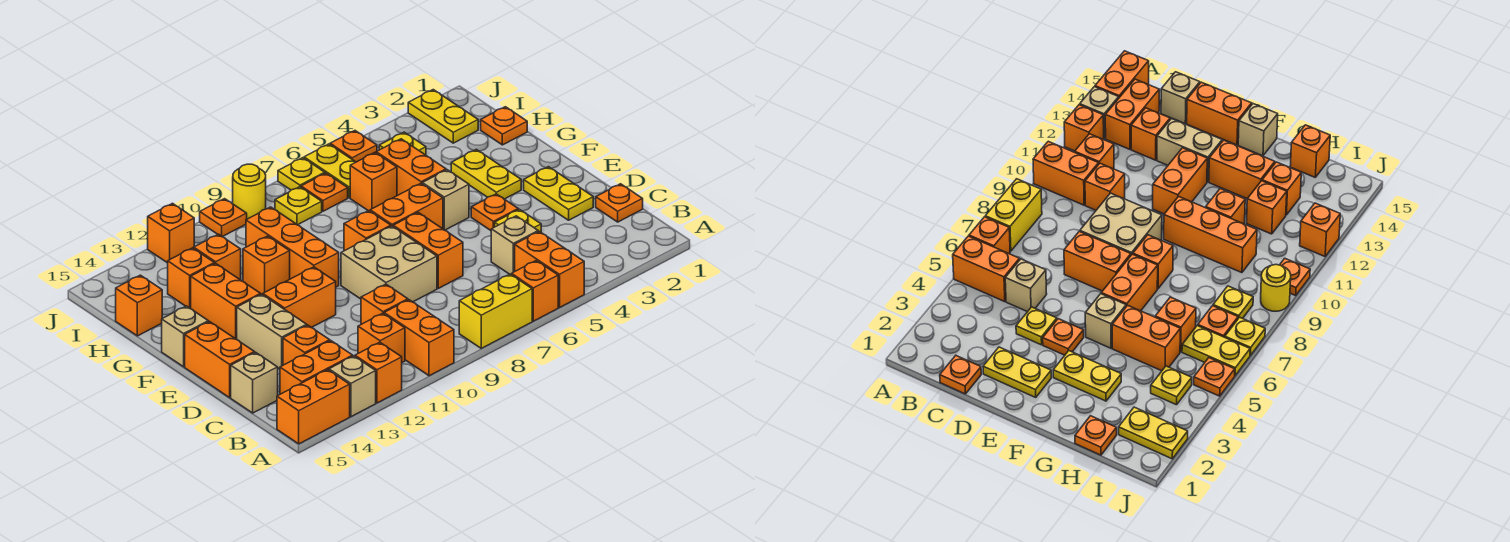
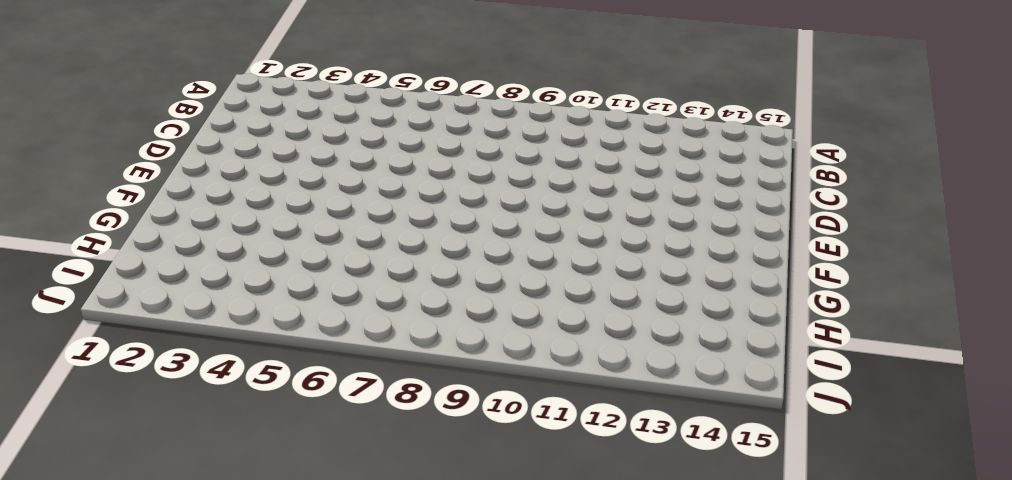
none -> orange 1x2 brick [515,231,584,308]
none -> orange 1x1 brick [512,260,558,321]
none -> yellow 1x2 brick [459,274,532,348]
none -> orange 1x2 brick [384,300,454,376]

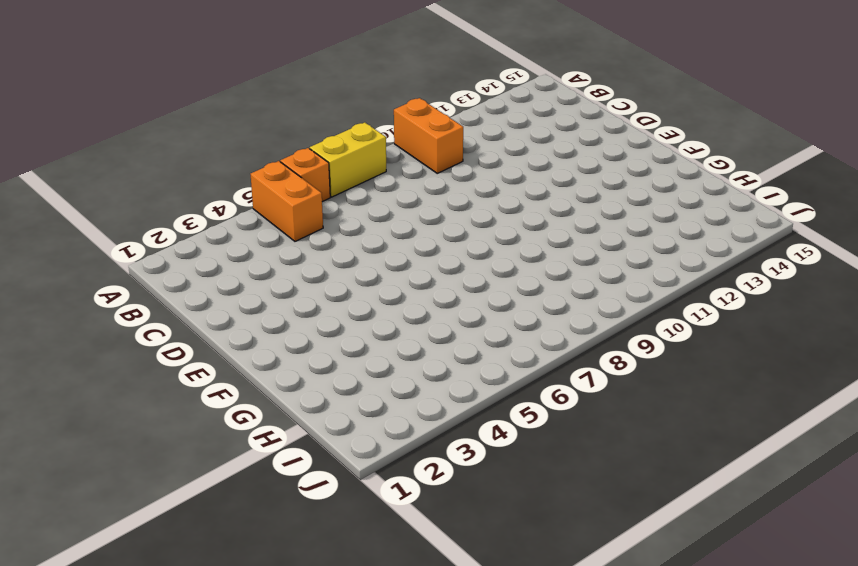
none -> orange 1x1 brick [355,342,402,403]
none -> tan 1x1 brick [329,356,376,417]
none -> orange 1x2 brick [277,370,350,444]
none -> orange 1x1 brick [358,313,405,362]

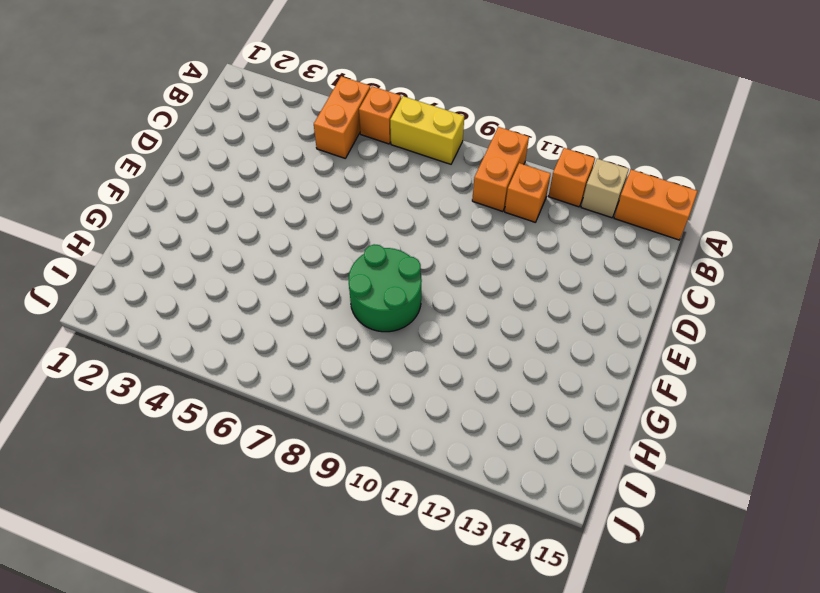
green 2x2 round brick [349,244,422,332] -> orange 1x1 brick [344,211,391,251]
none -> orange 1x2 brick [280,341,353,394]
none -> orange 1x1 plate [596,184,643,222]
none -> tan 1x1 brick [491,216,538,275]
none -> orange 1x1 brick [361,284,408,324]

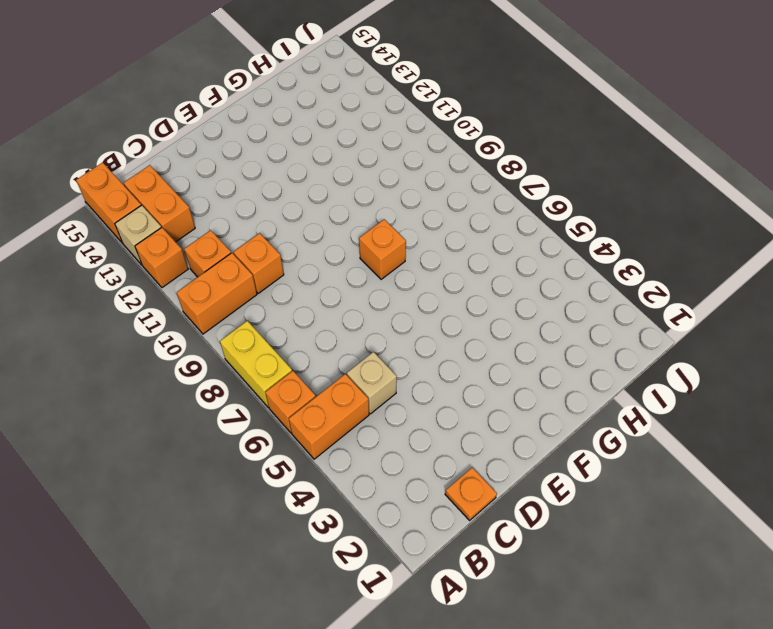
none -> orange 1x1 brick [283,325,330,365]
none -> tan 1x1 brick [231,352,278,413]
none -> yellow 1x2 plate [524,167,593,220]
none -> yellow 1x1 plate [495,209,541,232]

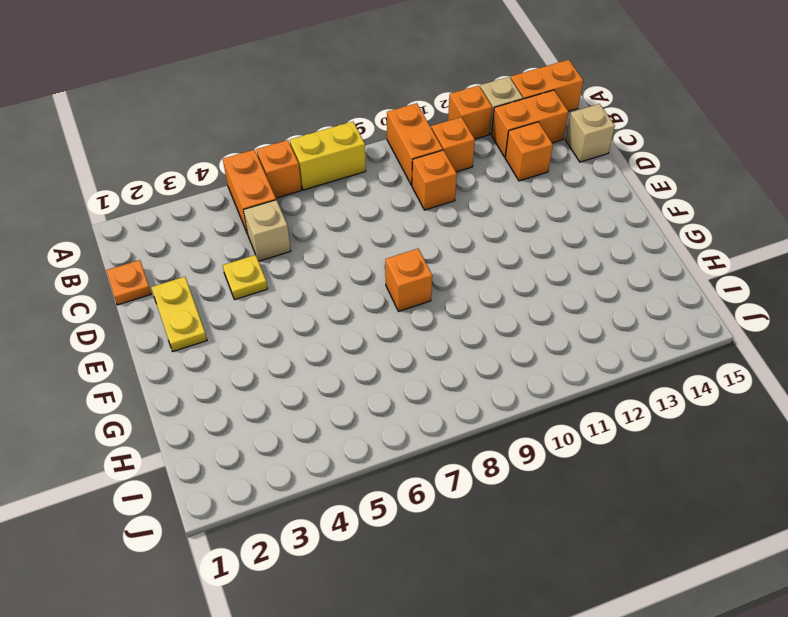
none -> orange 1x2 brick [393,213,463,288]
none -> tan 2x2 brick [341,226,437,302]
none -> tan 1x2 brick [237,294,307,369]
none -> orange 1x2 brick [185,322,254,398]

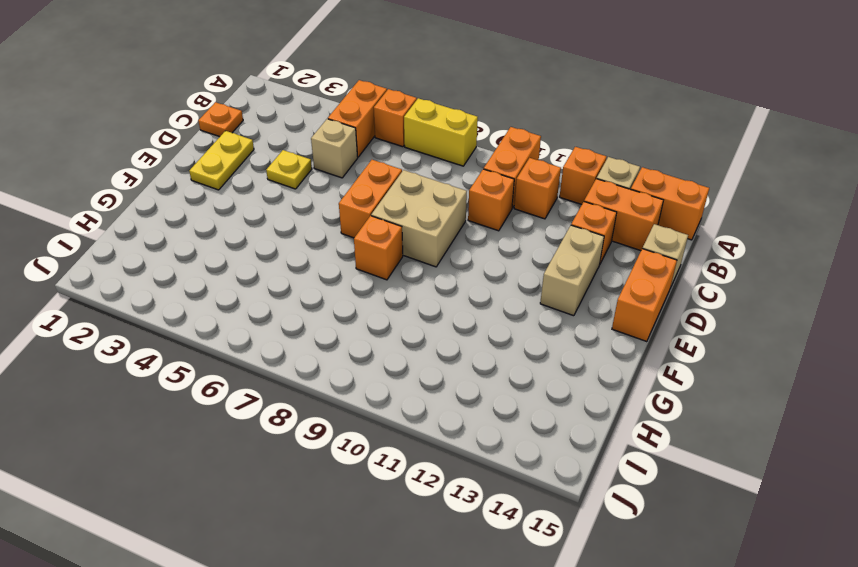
none -> orange 1x1 plate [471,194,518,230]
none -> orange 1x2 brick [263,267,336,328]
none -> yellow 1x2 plate [451,149,521,199]
none -> tan 1x1 brick [422,170,469,230]

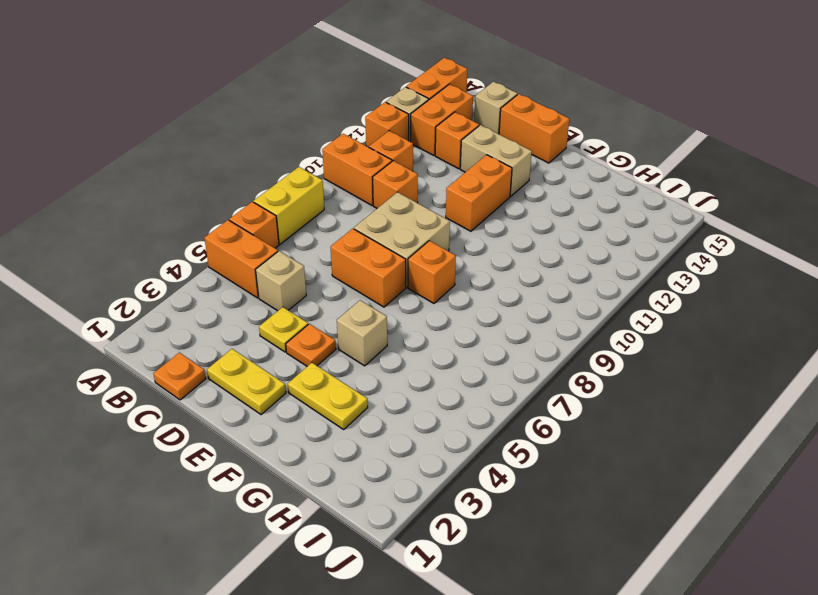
none -> orange 1x2 brick [370,183,443,229]
none -> orange 1x3 brick [246,207,339,287]
none -> orange 1x2 brick [190,263,261,339]
none -> tan 1x1 brick [162,306,208,367]

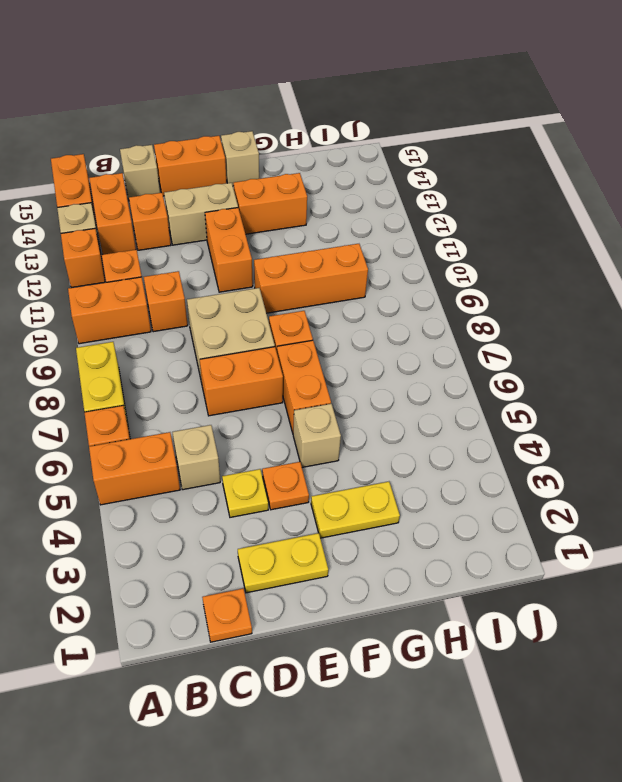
none -> orange 1x2 brick [376,139,446,196]
none -> orange 1x1 brick [243,236,290,295]
none -> orange 1x1 plate [481,107,527,145]
none -> orange 1x1 brick [350,153,397,211]

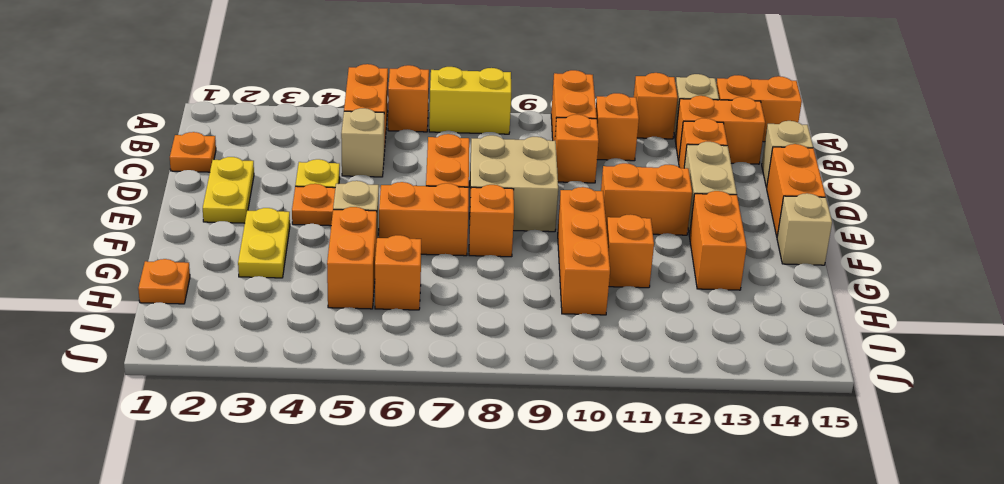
none -> orange 1x1 brick [194,234,241,280]
none -> orange 1x1 brick [168,248,214,308]
none -> orange 1x1 brick [116,275,162,336]
none -> yellow 1x2 plate [408,90,478,143]

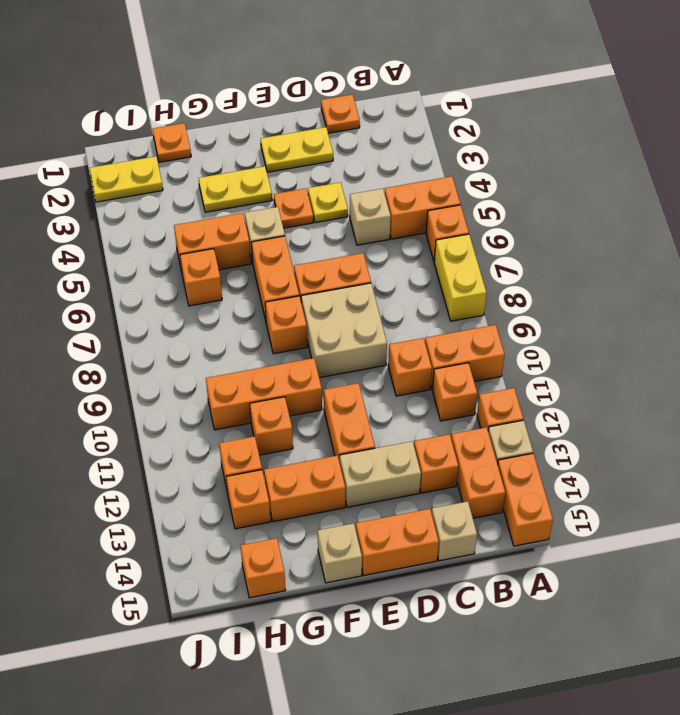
none -> yellow 1x1 plate [379,132,426,155]
none -> yellow 1x2 plate [304,144,356,198]
none -> orange 1x1 plate [301,173,348,211]
none -> yellow 1x1 plate [275,187,322,225]

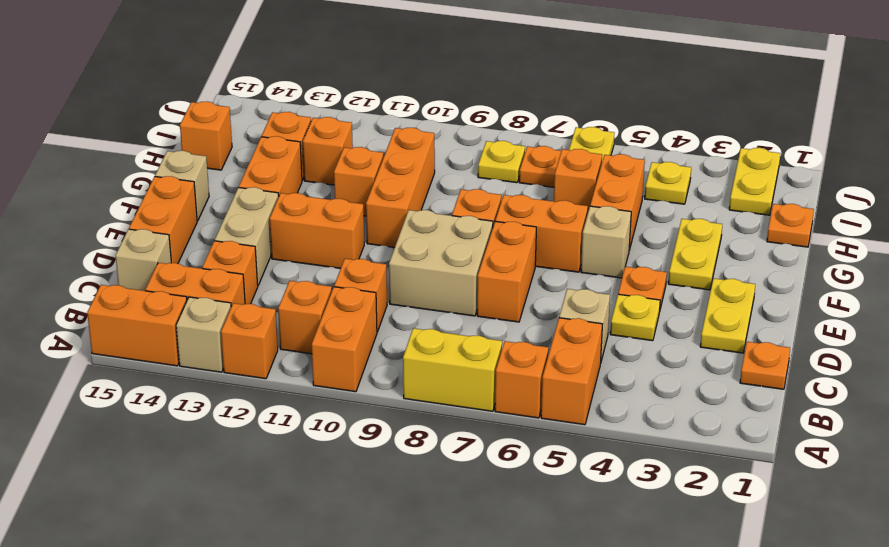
none -> orange 1x1 plate [330,131,377,162]
none -> yellow 1x1 plate [278,158,325,190]
none -> yellow 1x1 round brick [233,164,266,219]
none -> orange 1x1 plate [200,199,247,237]

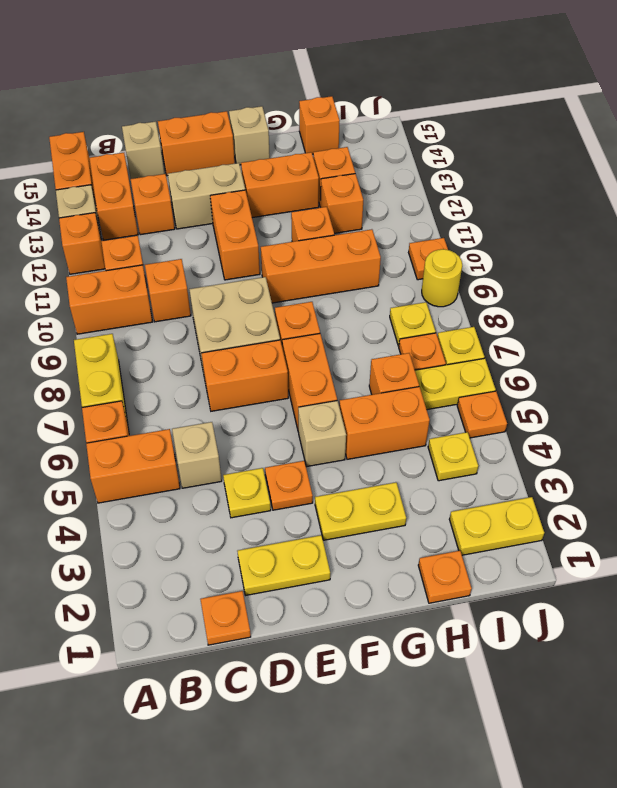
none -> orange 1x1 brick [148,203,194,263]

